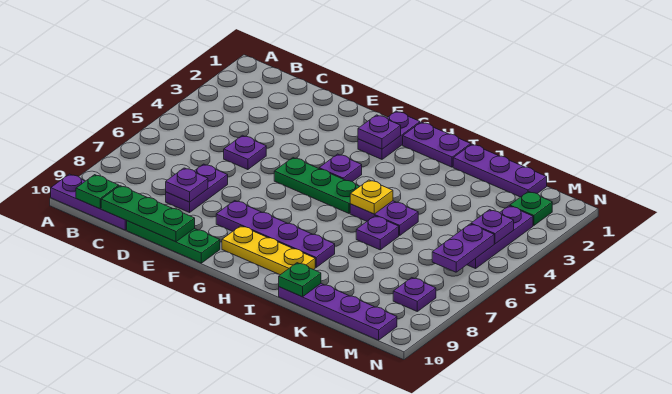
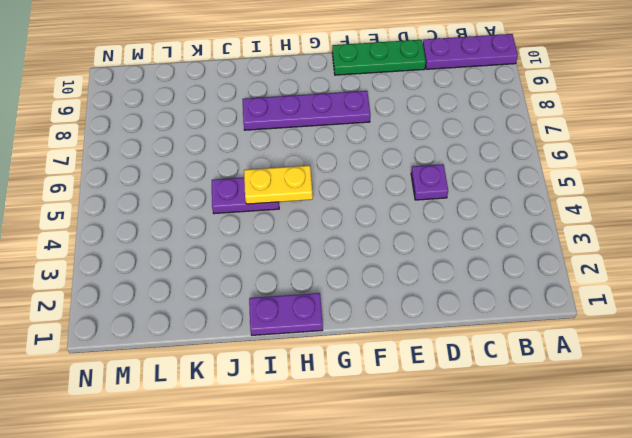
yellow 1x2 plate [244,166,313,204] -> yellow 1x1 plate [350,180,393,214]
none -> purple 1x2 plate [166,164,228,212]
none -> green 1x3 plate [274,158,360,213]
none -> purple 1x2 plate [358,111,420,159]

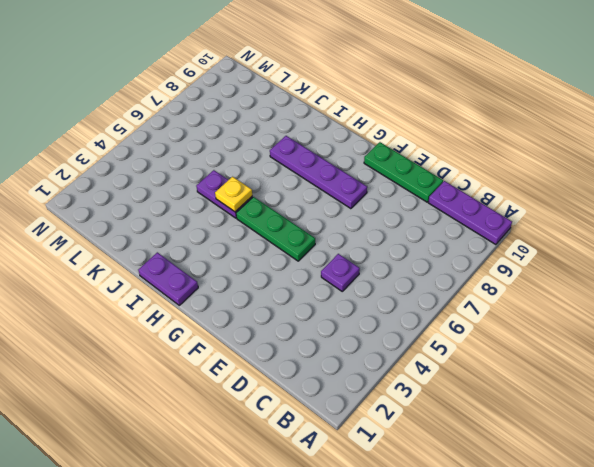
none -> purple 1x2 plate [166,164,228,212]
none -> purple 1x2 plate [358,111,420,159]
none -> purple 1x1 plate [319,154,362,182]

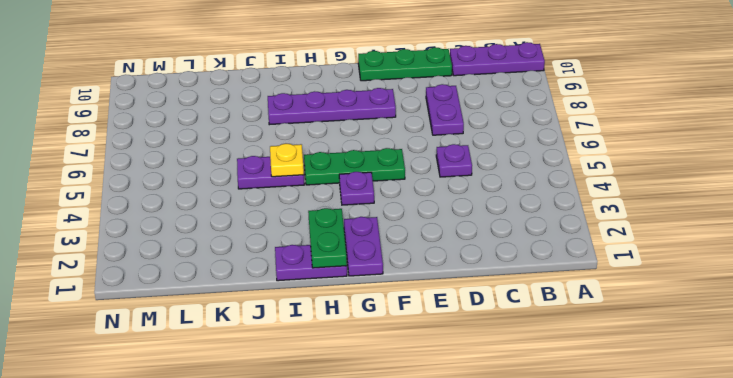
green 1x2 plate [308,208,347,268] -> none
none -> yellow 1x3 plate [222,226,315,275]
none -> purple 1x3 plate [453,144,547,197]
none -> purple 1x1 plate [356,216,399,250]

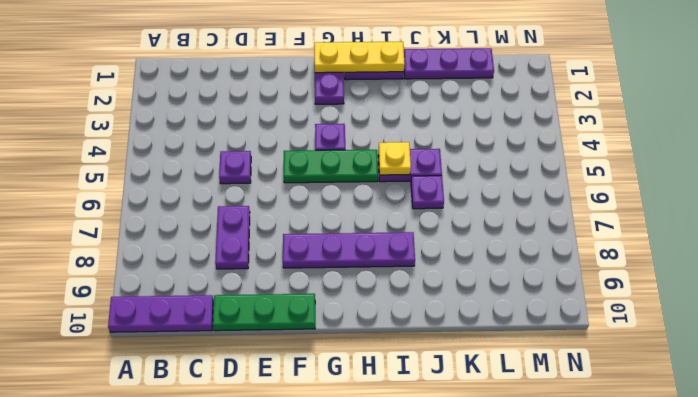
yellow 1x3 plate [314,42,405,73] -> yellow 1x3 plate moved to [222,226,315,275]
none -> purple 1x4 plate [279,284,397,340]
none -> green 1x1 plate [510,192,552,226]
none -> purple 1x3 plate [467,206,533,268]

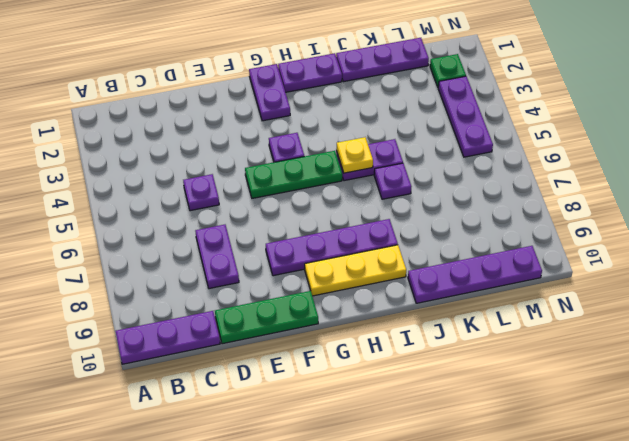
none -> purple 1x1 plate [393,278,436,311]
none -> green 1x1 plate [76,175,119,209]
none -> green 1x3 plate [101,186,195,242]

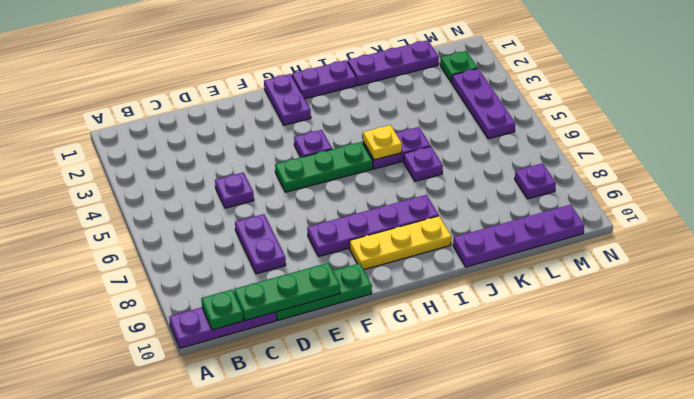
none -> purple 1x1 plate [166,168,208,202]
none -> purple 1x1 plate [358,115,401,149]
none -> green 1x1 plate [279,263,321,297]

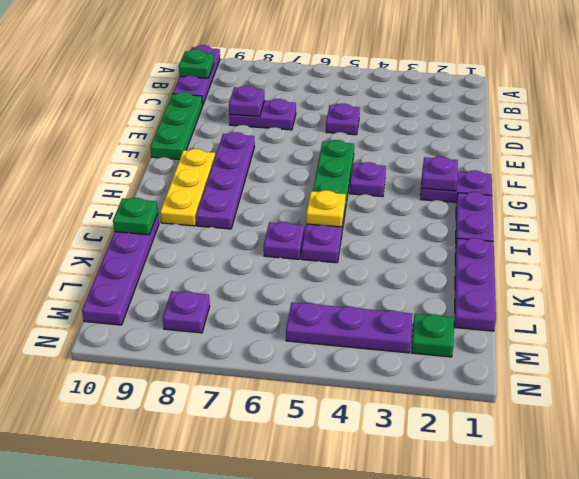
none -> green 1x3 plate [101,186,195,242]
none -> purple 1x1 plate [471,210,514,244]
none -> purple 1x2 plate [432,224,494,272]

